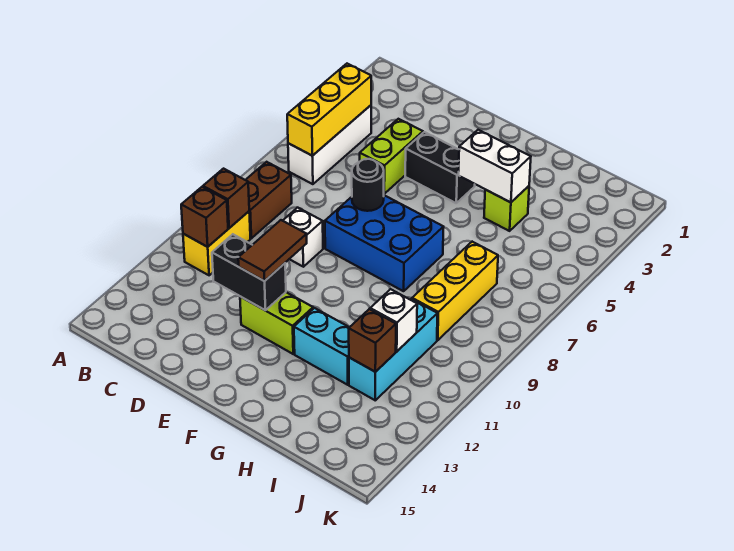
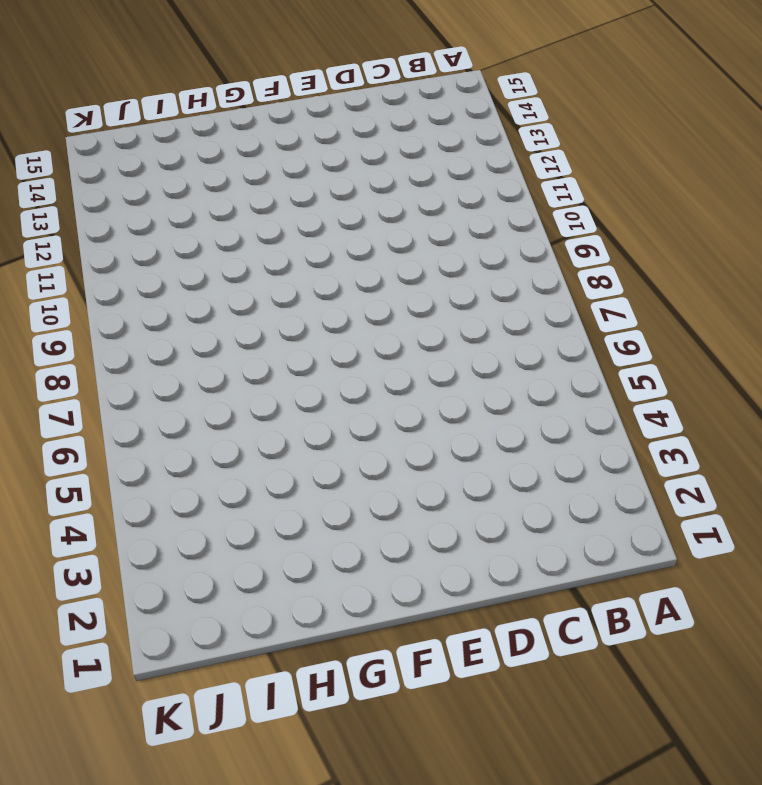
none -> white 1x3 brick [288,105,371,184]
none -> brown 1x2 brick [246,162,292,238]
none -> yellow 1x2 brick [183,212,250,275]

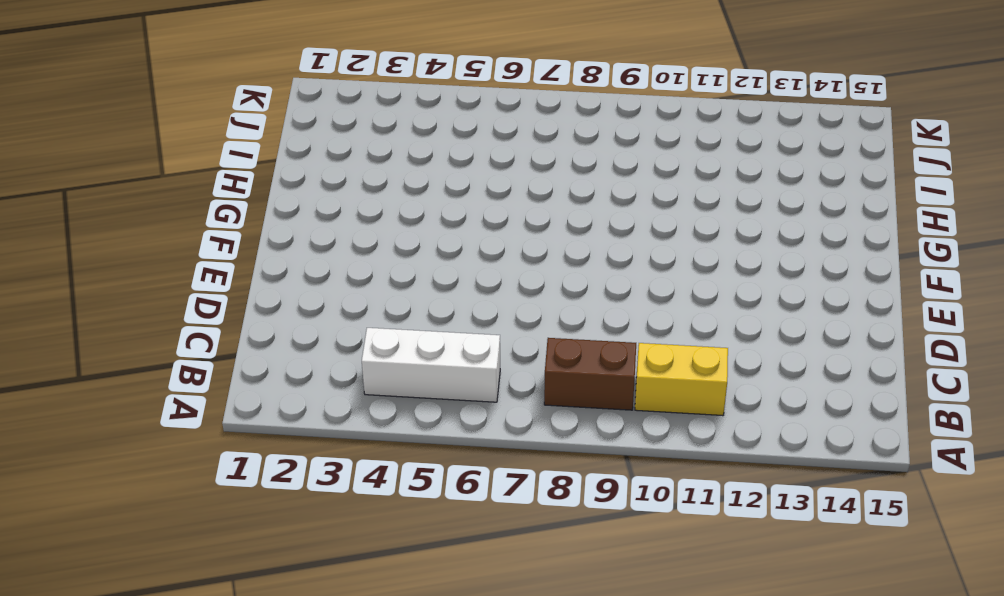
none -> lime 1x2 brick [360,119,423,194]
none -> white 1x1 brick [283,208,323,267]
none -> black 1x2 brick [405,132,475,203]

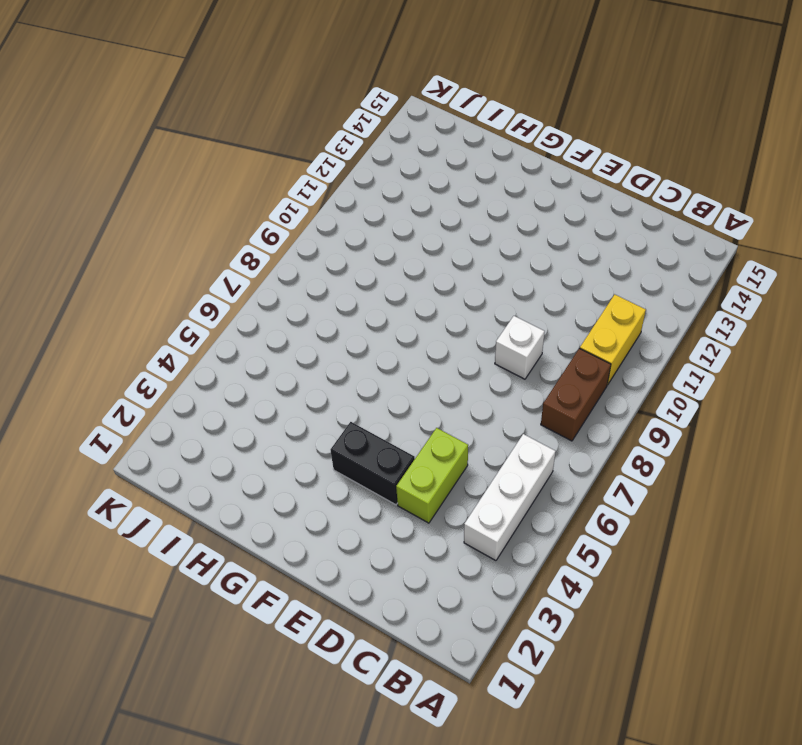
none -> blue 2x3 brick [325,195,444,291]
none -> lime 1x2 brick [240,292,313,354]
none -> cyan 1x2 brick [294,308,349,385]

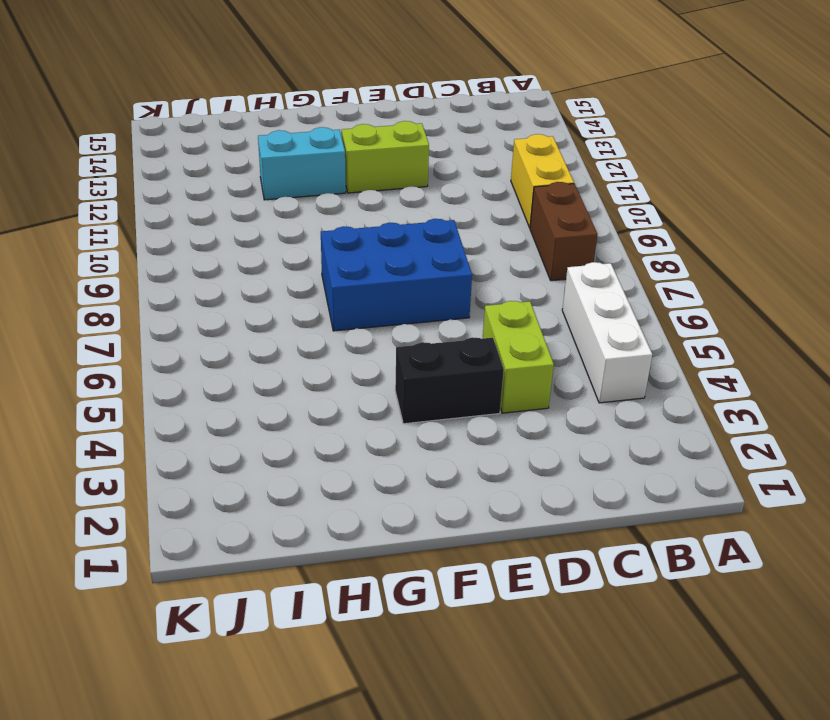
none -> white 1x1 brick [283,208,323,267]
none -> lime 1x1 brick [484,186,529,231]
none -> yellow 1x3 brick [412,242,498,340]

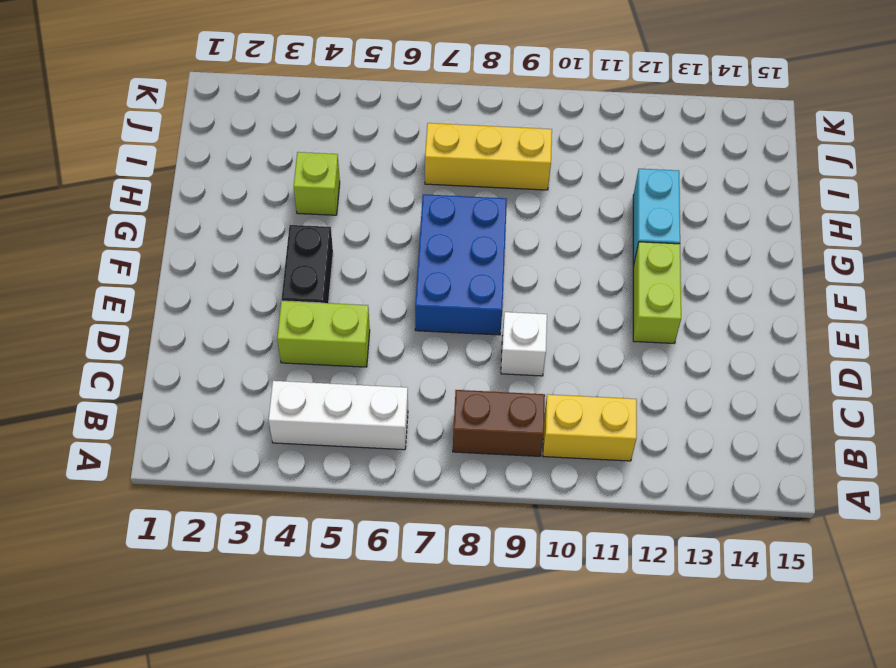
none -> cyan 1x3 brick [349,299,437,400]
none -> yellow 1x3 brick [287,64,371,156]
none -> brown 1x1 brick [203,169,249,228]

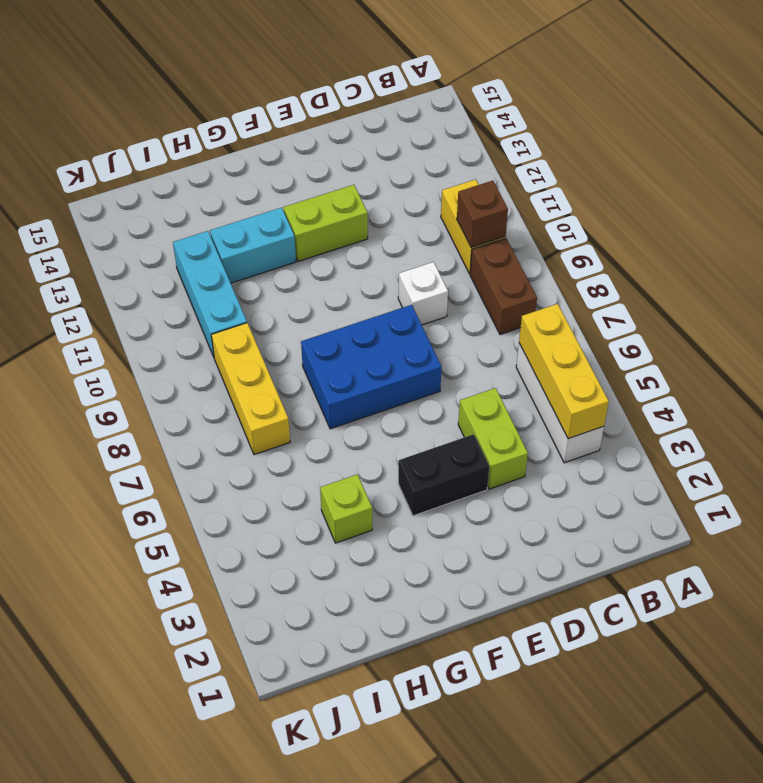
none -> brown 1x1 brick [181,187,228,247]
none -> black 1x2 brick [212,234,286,310]
none -> black 1x1 round brick [352,159,384,211]

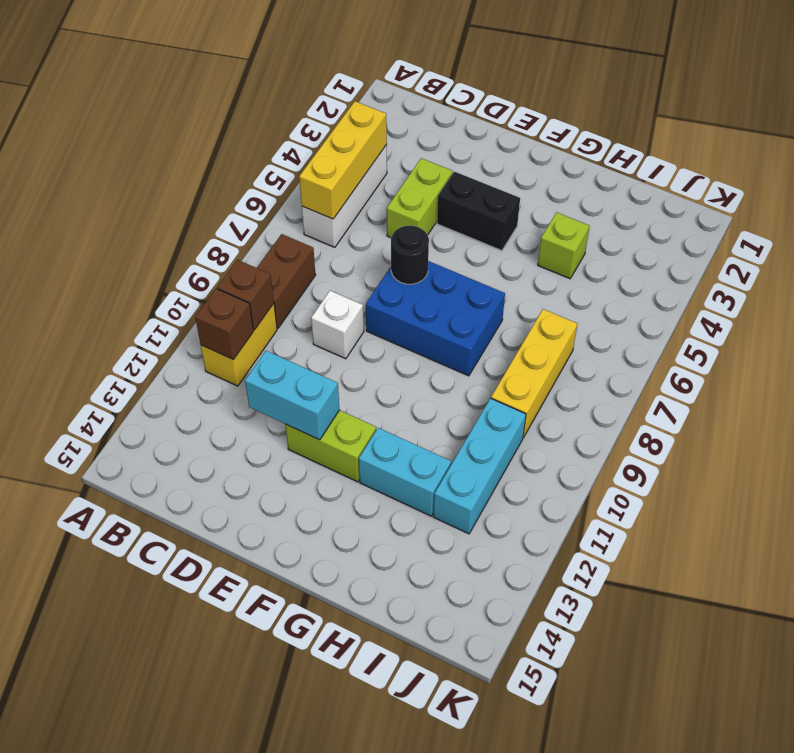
cyan 1x2 brick [245,351,340,440] -> black 1x2 brick [212,234,286,310]
none -> white 1x2 brick [458,130,531,202]
none -> white 1x1 brick [370,289,417,351]
none -> brown 1x1 brick [349,309,396,372]

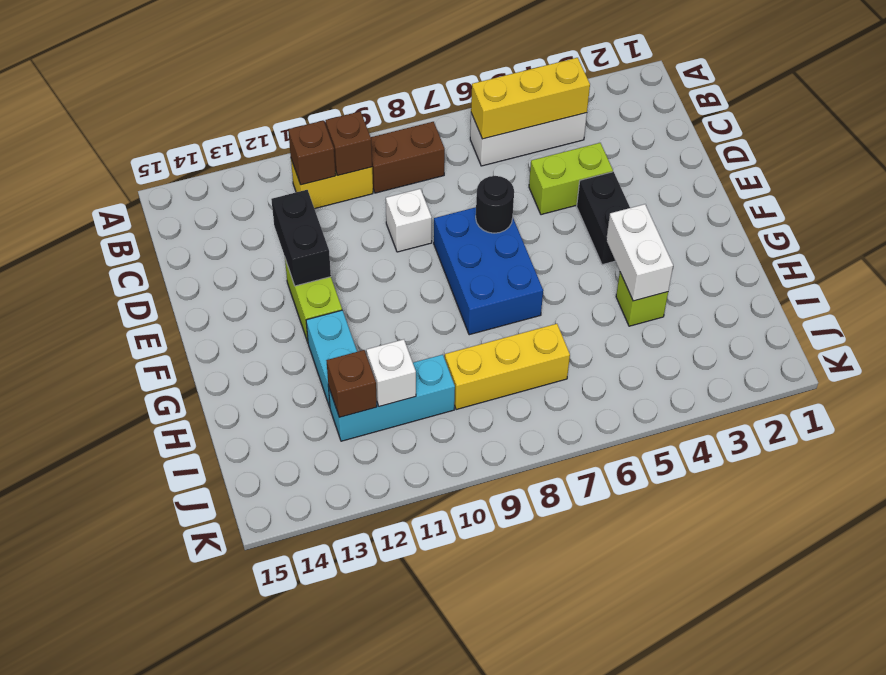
none -> brown 1x2 tile [238,220,307,281]

